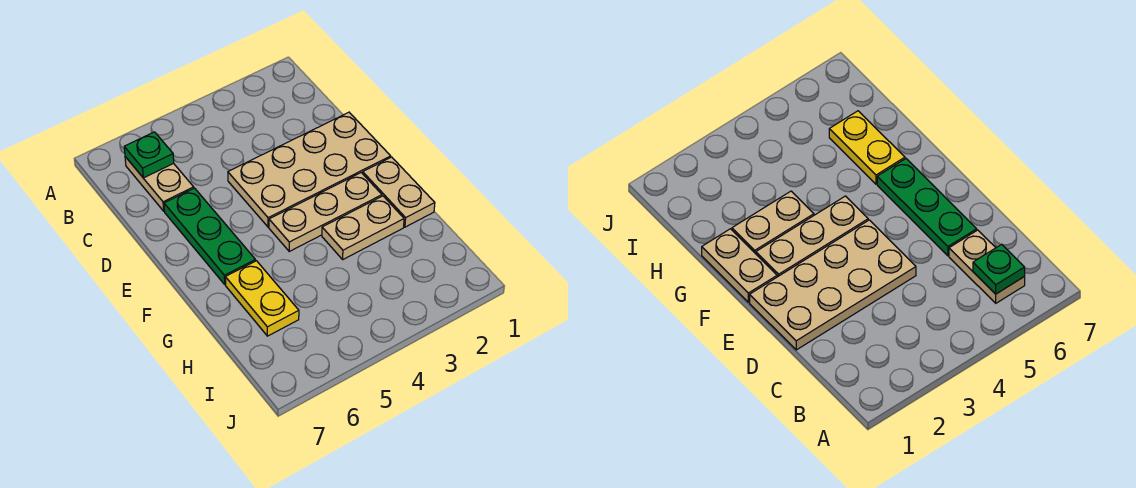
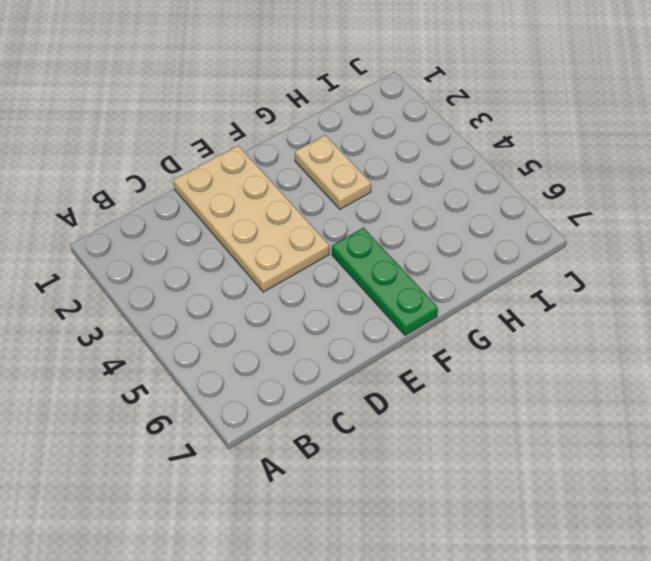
green 1x3 plate [332,228,438,335] -> green 1x3 plate turned to [164,188,256,284]
none -> tan 1x2 plate [125,157,194,211]
none -> tan 1x2 plate [363,157,435,227]

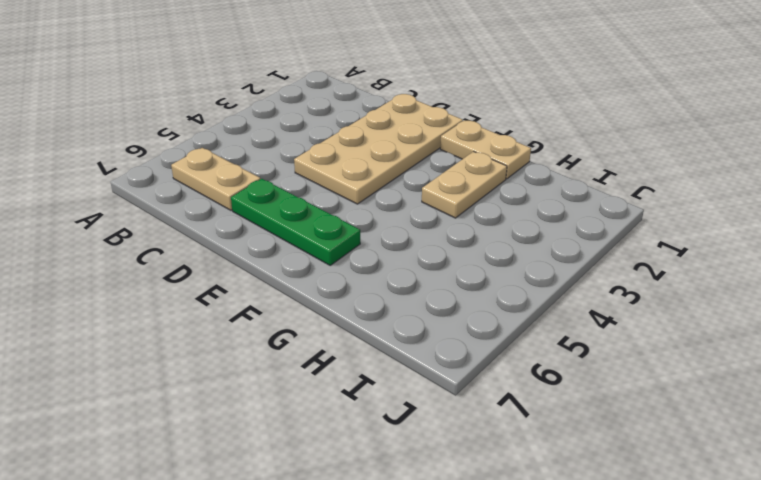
none -> tan 1x3 plate [269,173,382,251]
none -> yellow 1x2 plate [225,261,299,336]

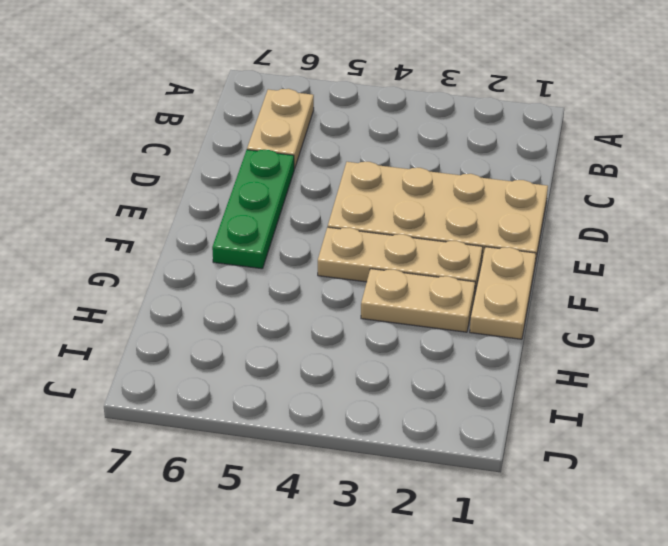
none -> yellow 1x2 plate [225,261,299,336]
none -> green 1x1 plate [124,132,174,178]

